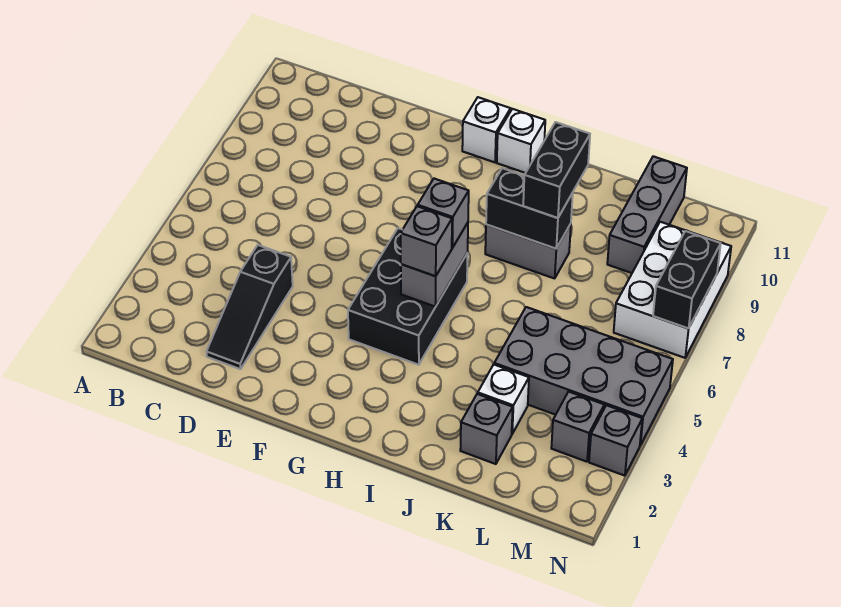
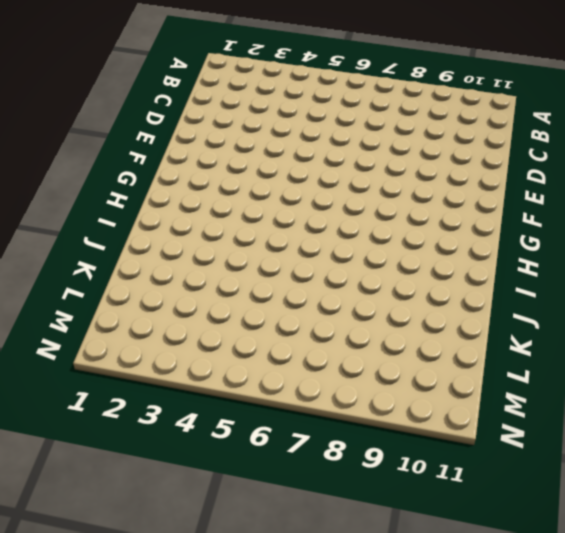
none -> black 1x3 slope [206,245,293,369]
none -> black 2x3 brick [348,228,468,365]
none -> white 1x1 brick [462,97,511,162]

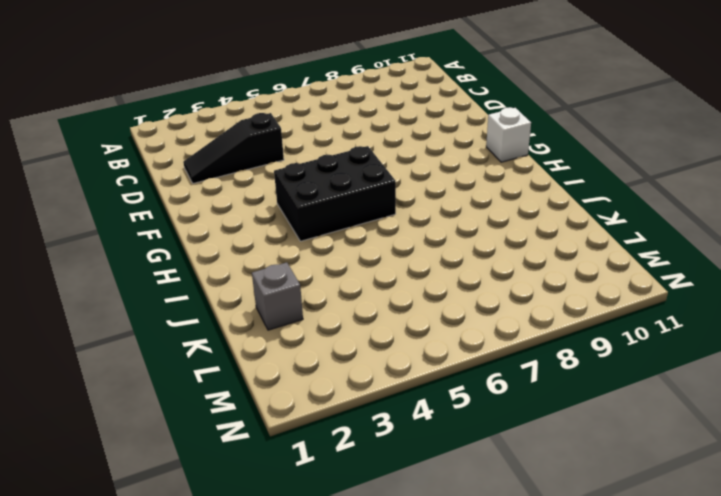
none -> white 1x1 brick [497,109,545,173]
none -> grey 1x2 brick [485,224,571,279]
none -> white 1x1 brick [478,364,529,434]

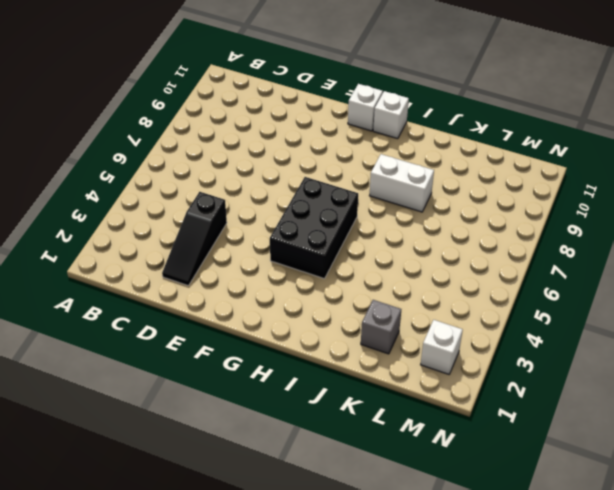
white 1x2 brick [369,154,434,212] -> grey 1x2 brick [485,224,571,279]
white 1x1 brick [421,320,463,374] -> white 1x1 brick moved to [478,364,529,434]
none -> grey 2x4 brick [494,307,673,445]
none -> grey 1x3 brick [607,156,687,273]
none -> grey 1x1 brick [551,392,604,462]

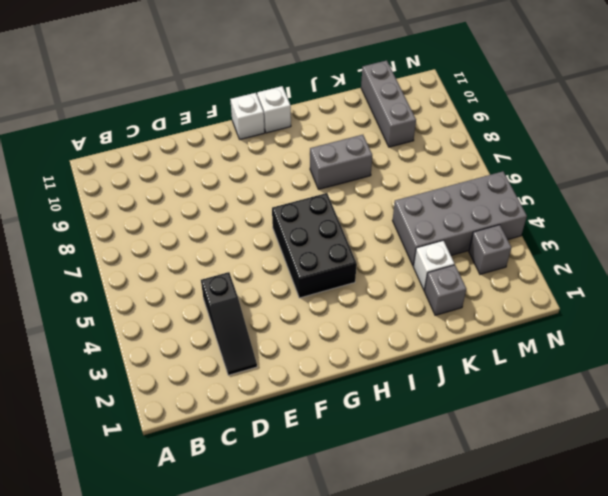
none -> white 2x3 brick [614,222,731,358]
none -> grey 1x1 brick [589,405,642,476]
none -> grey 1x2 brick [401,223,468,307]

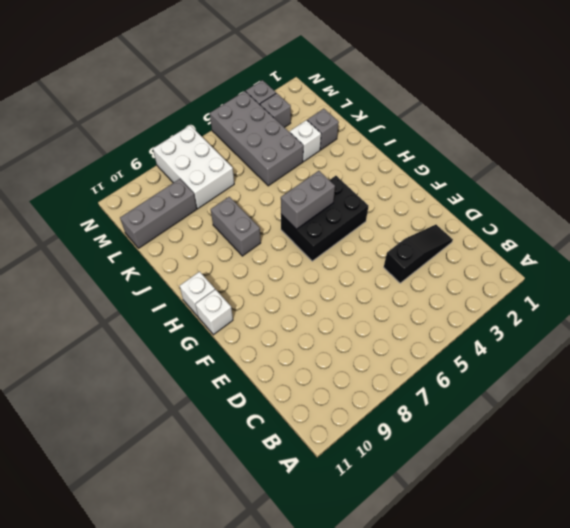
white 2x3 brick [153,125,234,209] -> white 2x3 brick turned to [614,222,731,358]
none -> black 1x2 brick [486,168,573,249]
none -> black 1x2 brick [653,231,721,328]
none -> grey 1x1 brick [401,206,452,276]

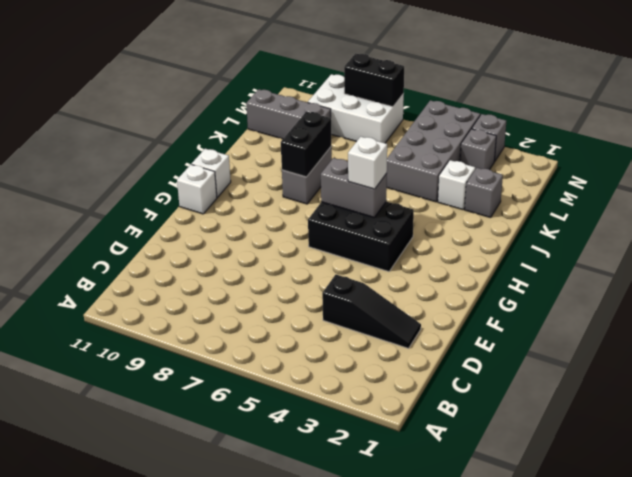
white 1x1 brick [348,137,387,189] -> grey 1x1 brick [401,206,452,276]
none -> grey 1x1 brick [418,179,469,248]
none -> black 1x2 brick [523,122,590,218]

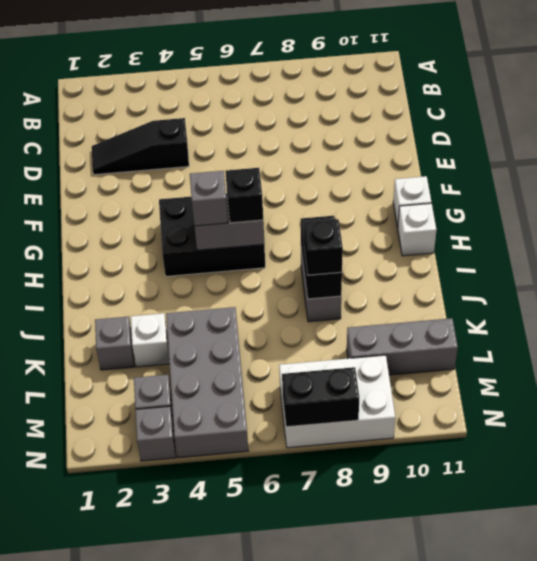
black 1x1 brick [225,168,263,223] -> grey 1x1 brick [418,179,469,248]
black 1x1 brick [304,219,343,275] -> black 1x2 brick [523,122,590,218]

